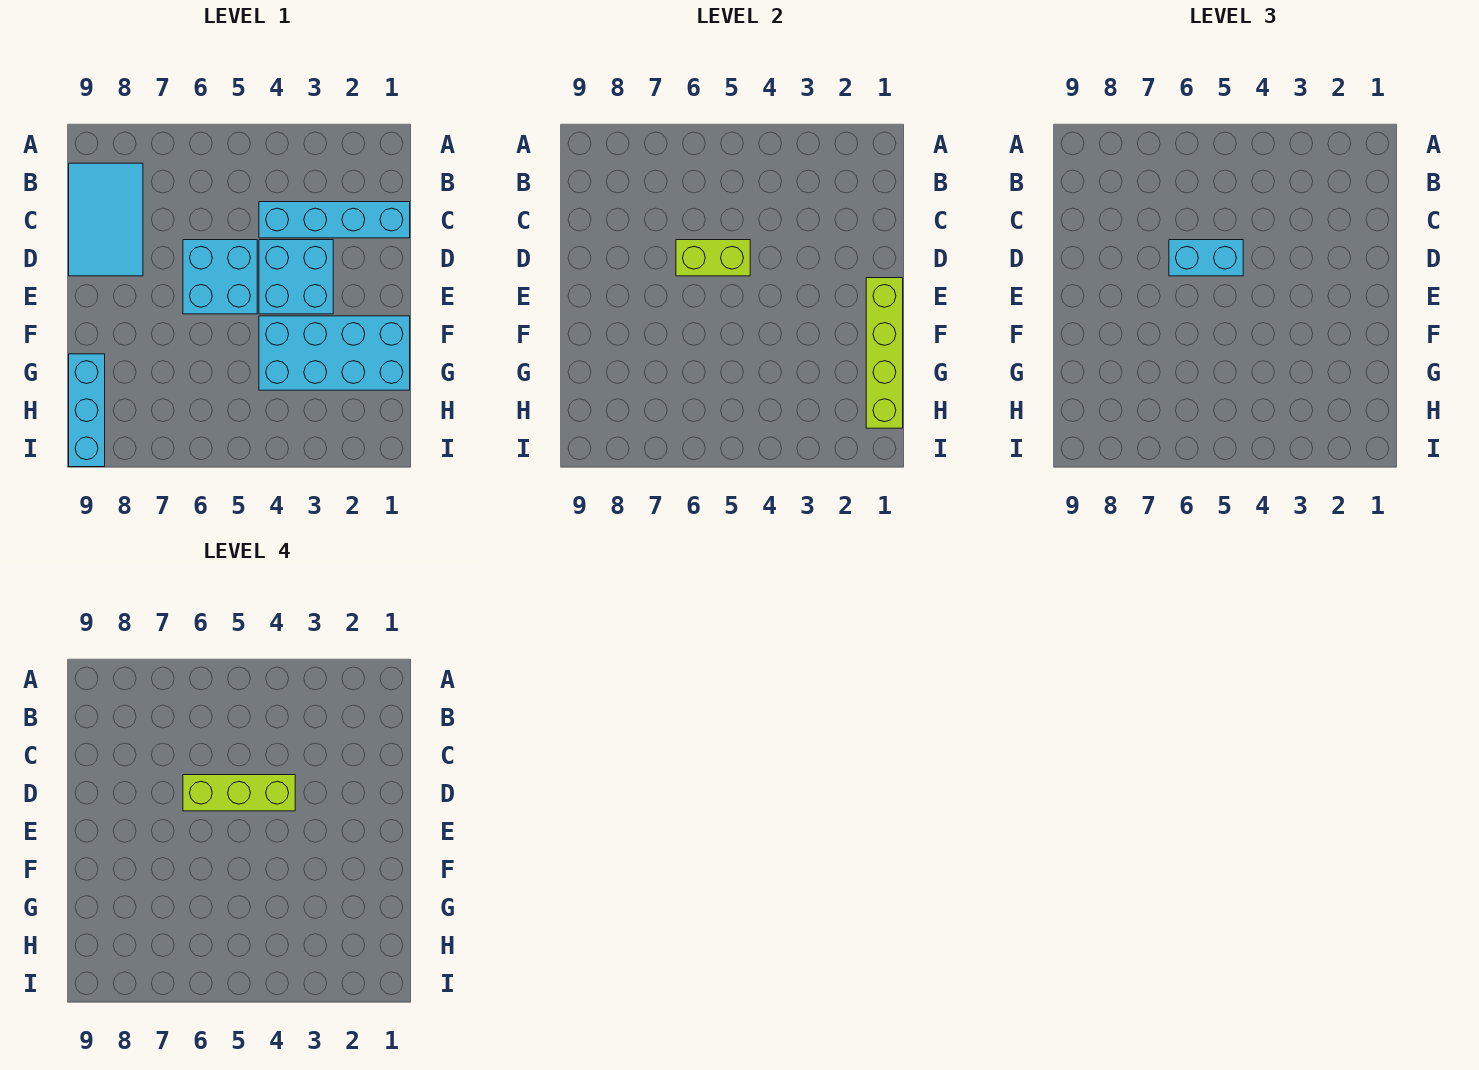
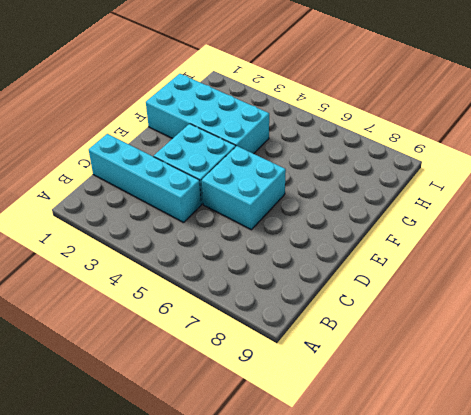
none -> cyan 2x3 tile [69,163,143,276]
none -> cyan 1x3 brick [69,354,105,467]

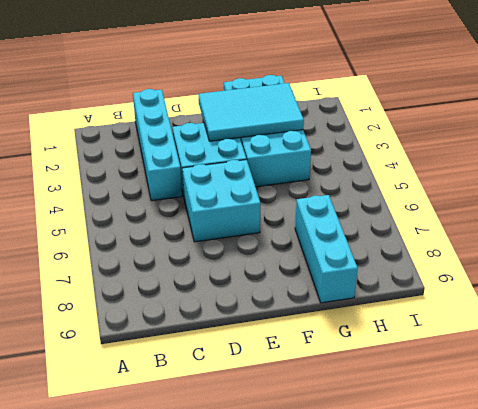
cyan 2x3 tile [198,83,304,141] -> cyan 2x3 tile moved to [69,163,143,276]
cyan 1x3 brick [295,195,358,303] -> cyan 1x3 brick turned to [69,354,105,467]
none -> lime 1x2 brick [676,240,750,276]
none -> lime 1x4 brick [866,278,903,428]

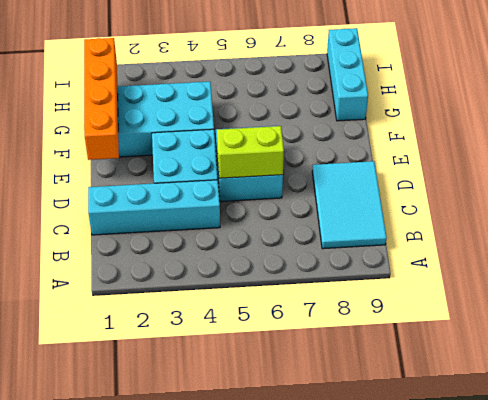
orange 1x4 brick [84,38,119,160] -> lime 1x4 brick [866,278,903,428]
none -> cyan 1x2 brick [1169,240,1243,276]
none -> lime 1x3 brick [183,775,295,811]

